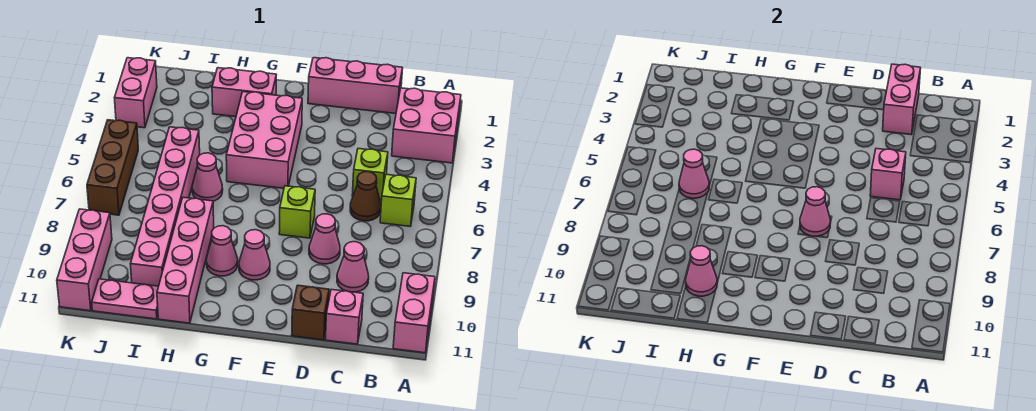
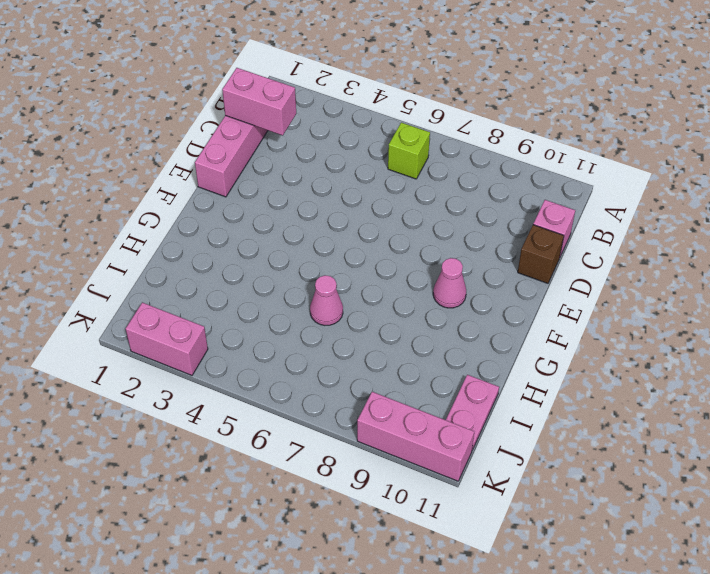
none -> pink 2x2 brick [392,88,461,163]
none -> pink 1x2 brick [393,273,435,353]
none -> lime 1x1 brick [352,149,388,200]

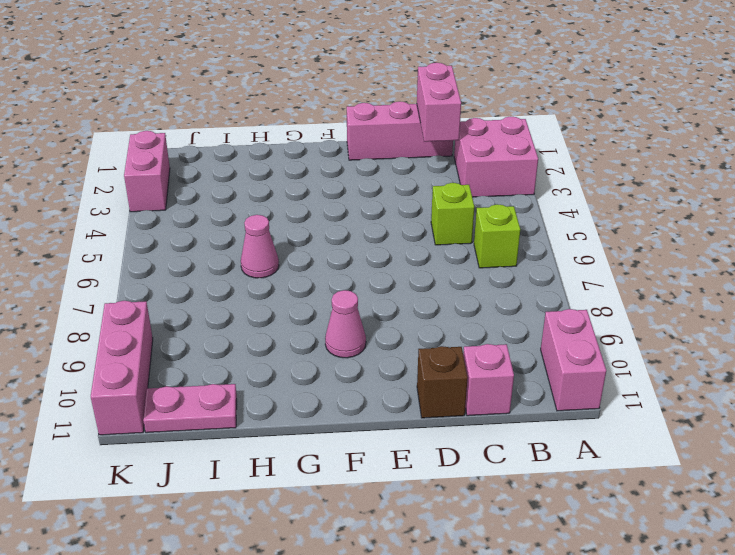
none -> brown 1x1 cone [350,172,381,221]
none -> pink 1x1 cone [337,242,369,292]
none -> pink 1x1 cone [309,214,340,264]

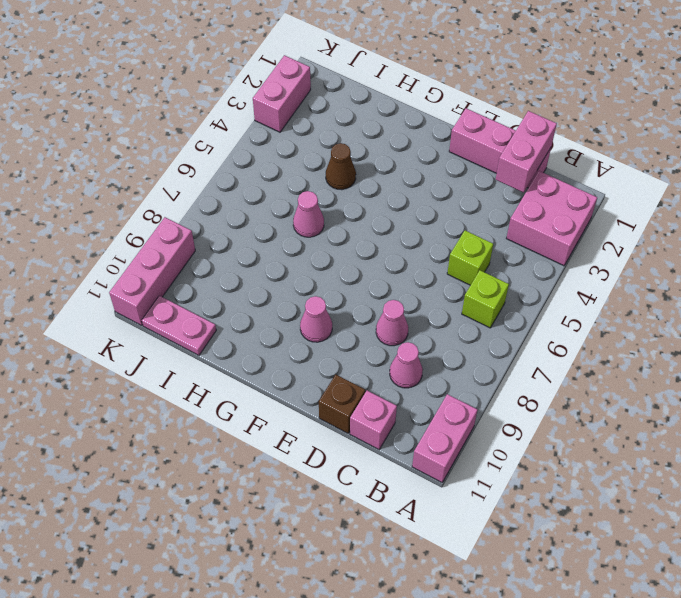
brown 1x1 cone [326,143,356,190] -> brown 1x1 cone moved to [350,172,381,221]
none -> lime 1x1 brick [279,186,315,238]
none -> pink 2x3 brick [226,92,302,188]
none -> pink 1x2 brick [212,68,276,117]

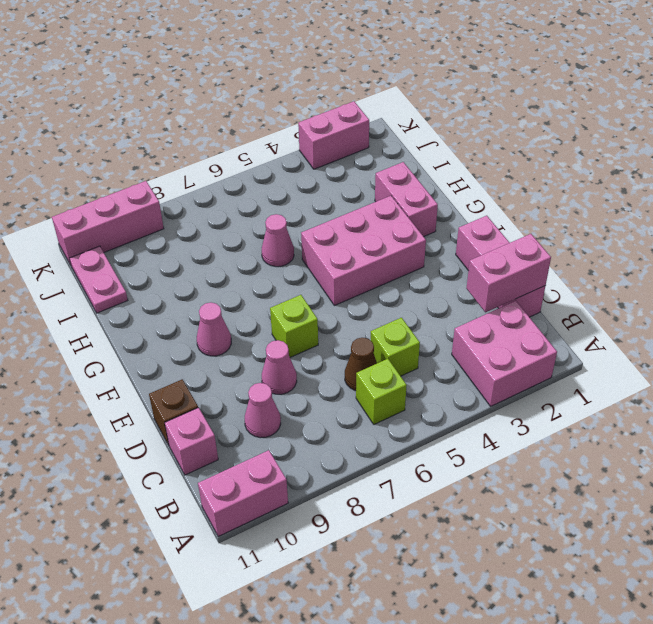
none -> pink 1x1 cone [206,226,238,276]
none -> pink 1x4 brick [157,197,214,323]
none -> pink 1x6 brick [131,127,200,286]

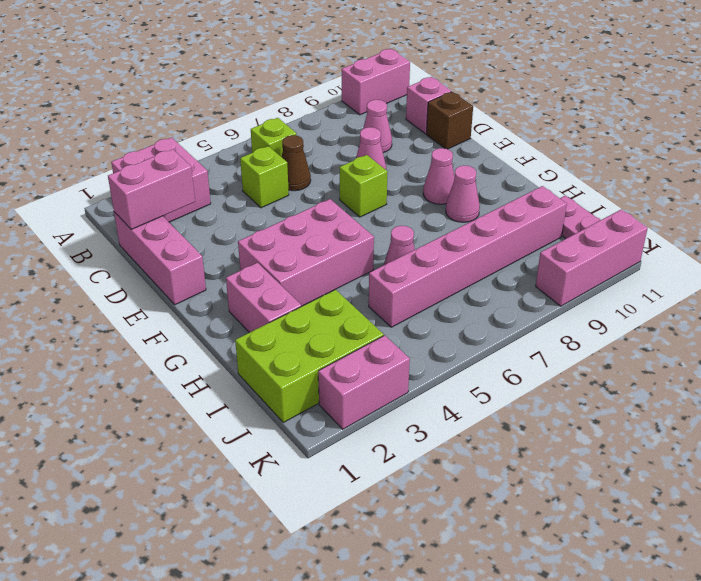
lime 2x3 brick [235,290,384,422] -> none
none -> pink 1x4 brick [157,197,214,323]
none -> brown 1x3 brick [87,120,138,215]
none -> pink 1x1 brick [870,149,906,200]

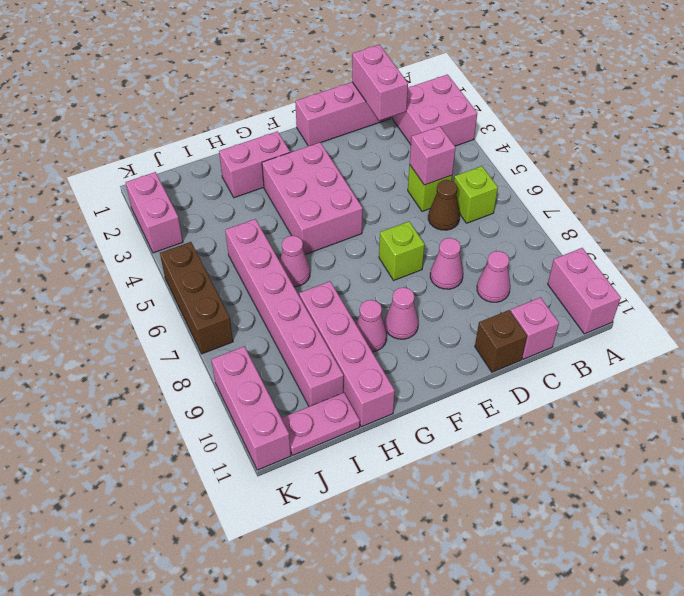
none -> pink 1x1 cone [800,187,830,236]
none -> pink 1x1 cone [686,246,717,296]
none -> pink 1x1 cone [679,149,709,198]

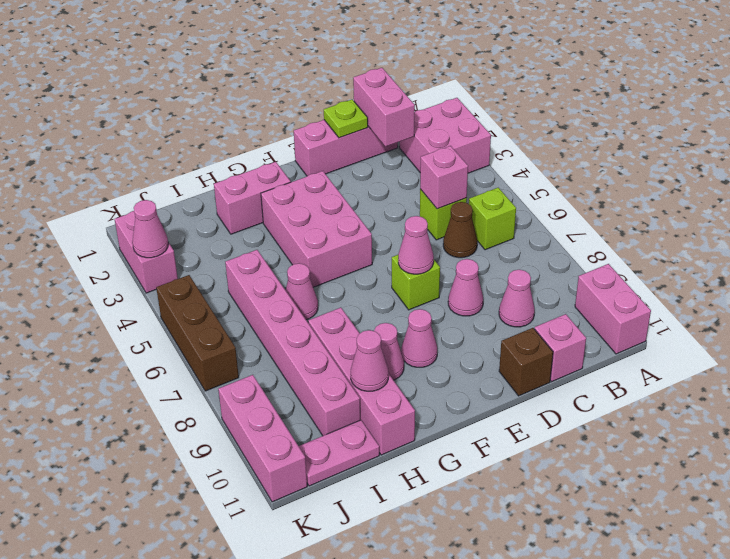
lime 1x1 plate [324,99,368,138] -> none
pink 1x1 cone [132,200,168,258] -> pink 1x1 cone moved to [679,149,709,198]

